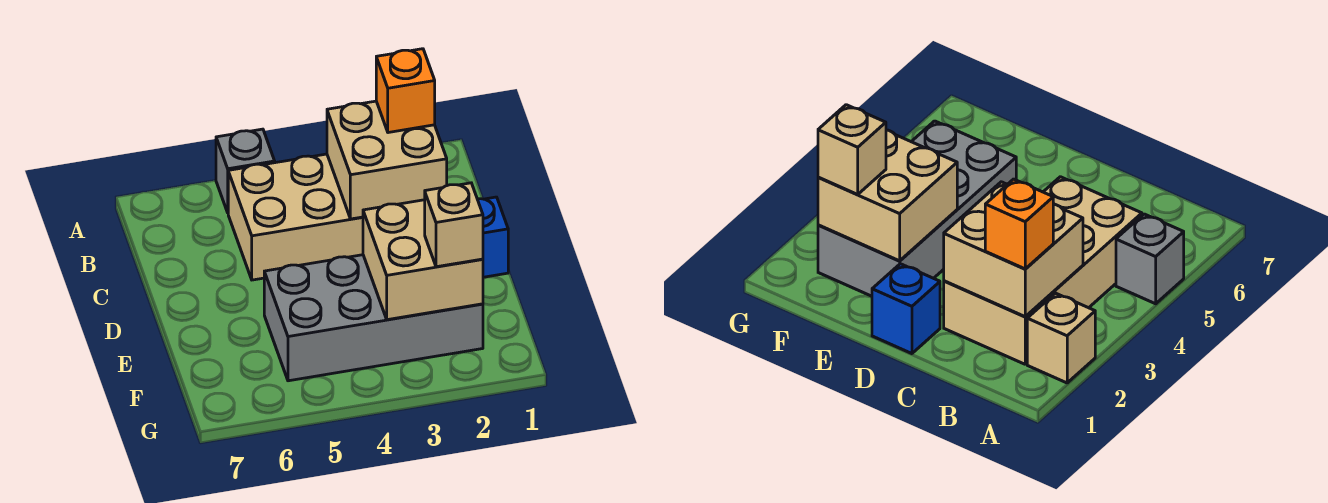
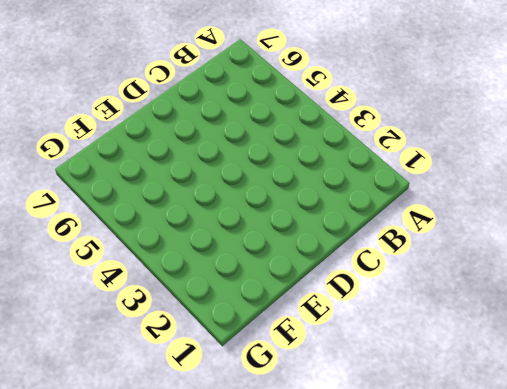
none -> tan 1x1 brick [1027,293,1095,383]
none -> grey 1x1 brick [216,129,275,212]

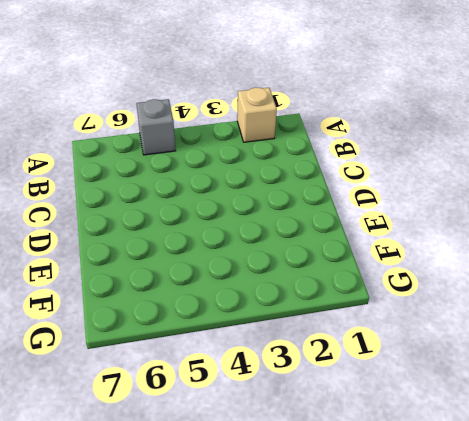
none -> tan 2x4 brick [228,154,363,280]
none -> blue 1x1 brick [477,197,508,277]

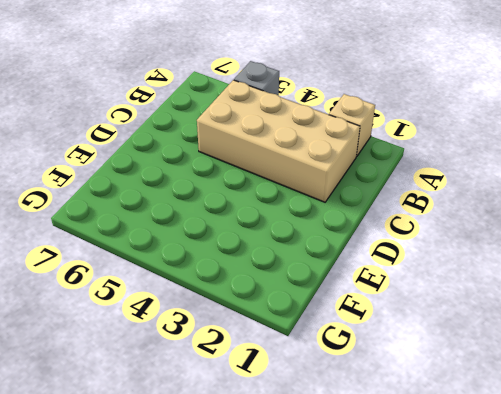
none -> blue 1x1 brick [477,197,508,277]
none -> grey 2x4 brick [264,255,483,381]

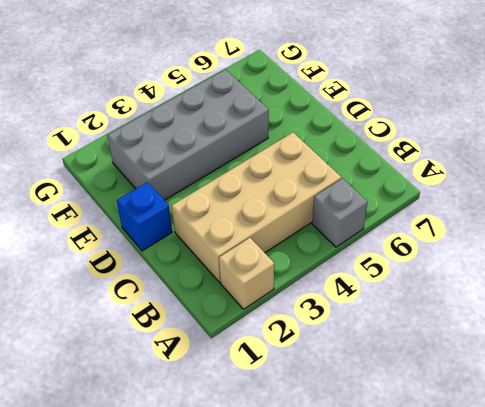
none -> tan 2x2 brick [327,101,447,219]
none -> tan 2x2 brick [363,200,483,320]

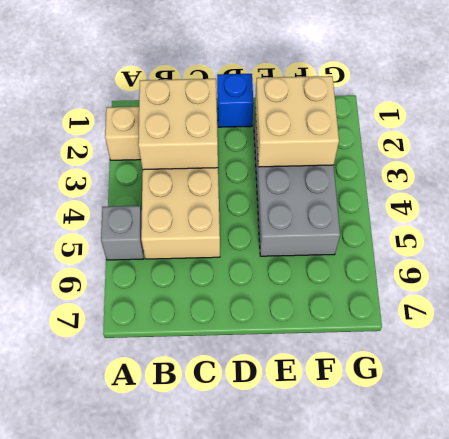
none -> orange 1x1 brick [376,49,435,133]
none -> tan 1x1 brick [425,183,483,267]

